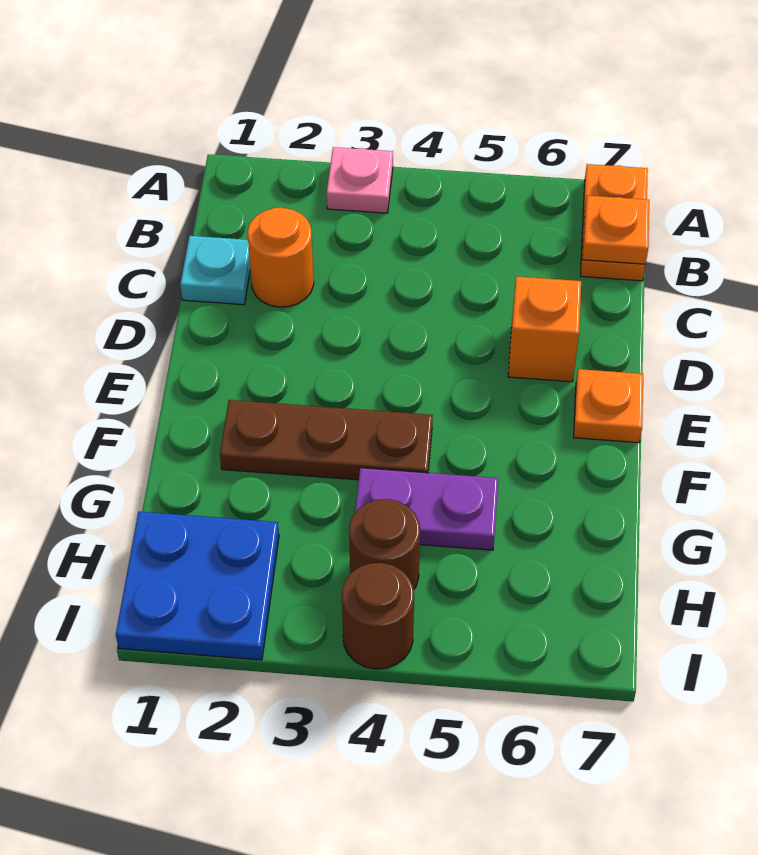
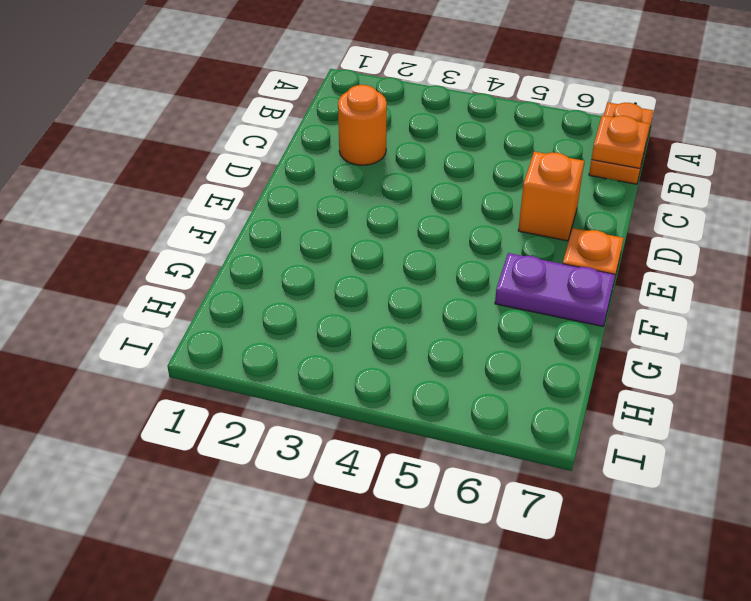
purple 1x2 plate [495,253,615,326] -> purple 1x2 plate moved to [355,468,498,550]
none -> pink 1x1 plate [327,147,393,213]
none -> cyan 1x1 plate [180,236,250,305]
none -> brown 1x3 plate [220,400,433,480]

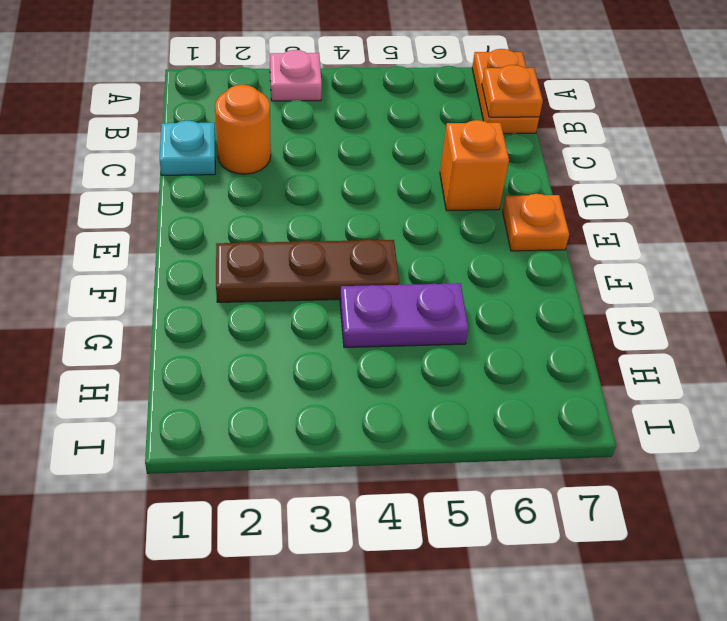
none -> blue 2x2 plate [116,512,279,660]
none -> brown 1x1 round brick [349,499,420,589]
none -> brown 1x1 round brick [342,563,414,669]

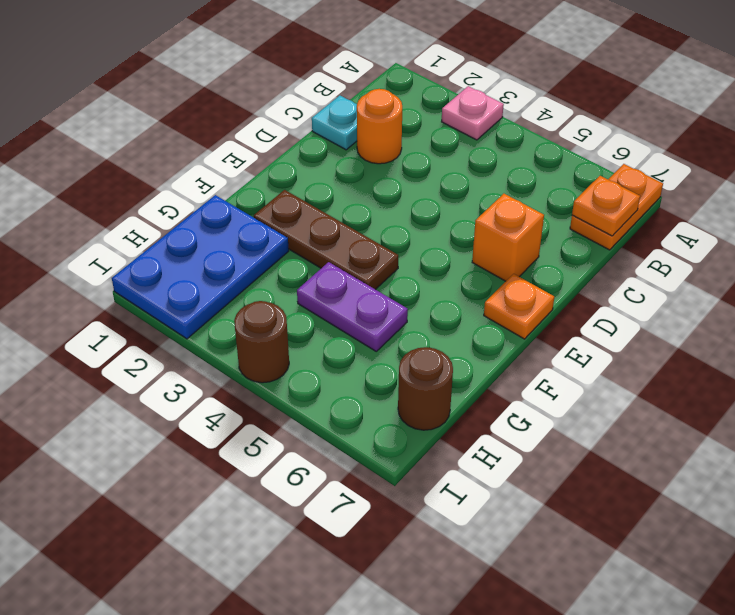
blue 2x3 plate [112,195,289,339] -> blue 2x2 plate [116,512,279,660]
brown 1x1 round brick [398,347,453,430] -> brown 1x1 round brick moved to [349,499,420,589]

